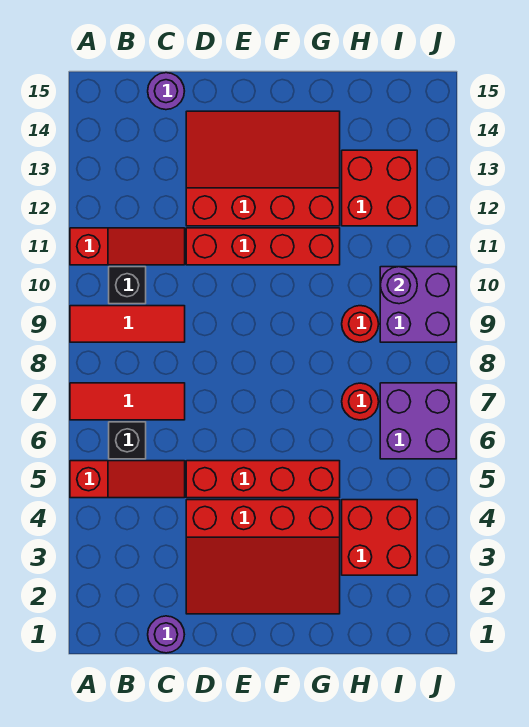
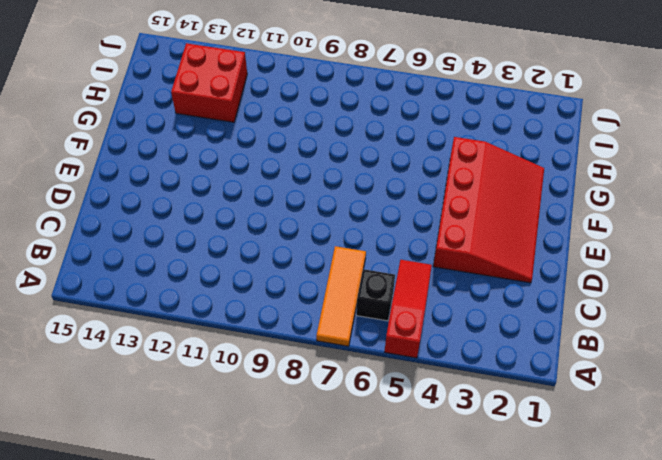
orange 1x3 tile [316,246,366,346] -> red 1x3 tile [70,383,185,420]
none -> red 1x3 tile [70,306,185,342]
none -> red 1x3 slope [70,228,185,265]
none -> black 1x1 brick [109,267,146,304]

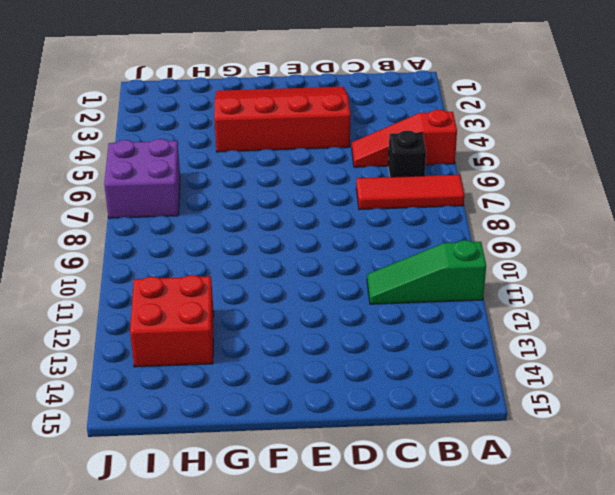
green 1x3 slope [367,240,486,304] -> red 1x3 slope [70,228,185,265]
none -> red 1x3 tile [70,306,185,342]
none -> black 1x1 brick [109,267,146,304]
none -> purple 1x1 round brick [148,616,184,653]

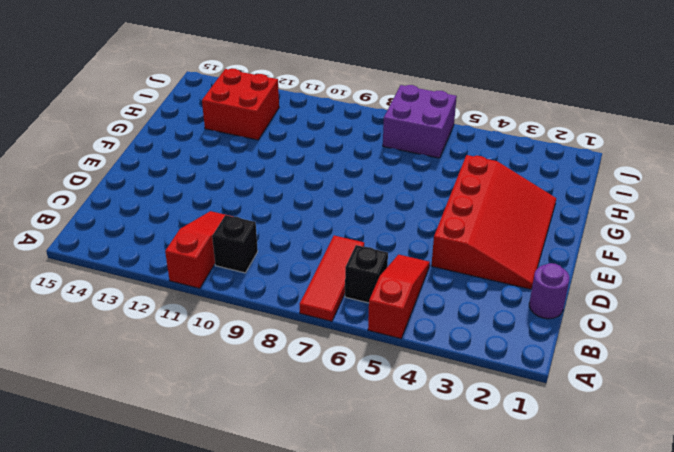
none -> red 1x3 tile [70,306,185,342]
none -> purple 1x1 round brick [148,73,184,110]
none -> red 1x4 brick [186,461,340,498]

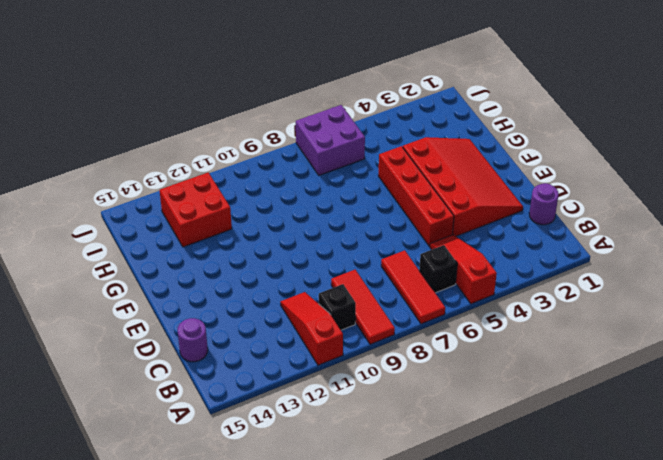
none -> red 1x4 brick [186,228,340,265]
none -> red 3x4 slope [186,111,340,226]
none -> red 2x2 brick [342,500,417,575]

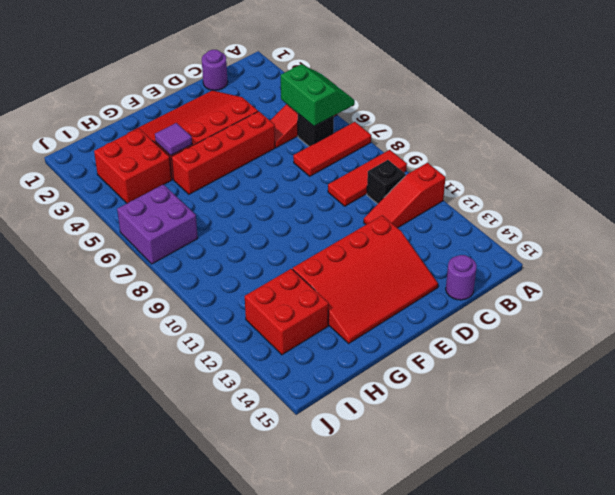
green 2x2 slope [281,64,355,126] -> none
purple 1x1 tile [155,123,192,155] -> none
none -> red 1x4 brick [186,228,340,265]
none -> red 1x1 round brick [342,383,379,420]
none -> red 1x1 round brick [342,306,379,342]

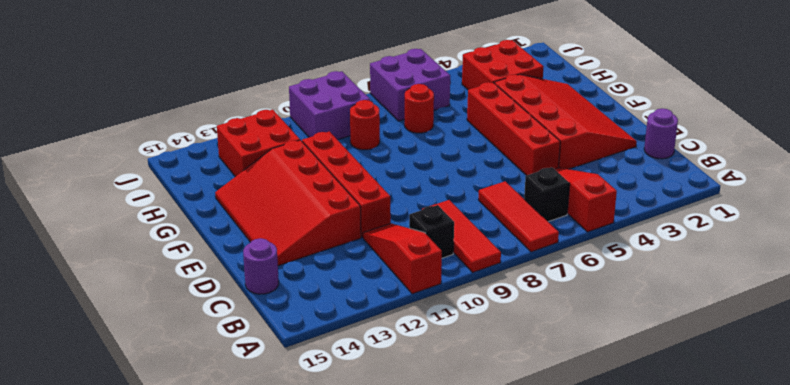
none -> purple 1x1 round brick [380,267,417,304]

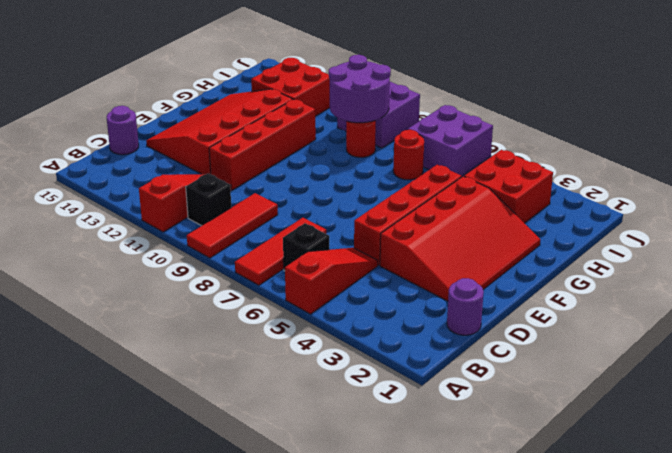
purple 2x2 round brick [329,55,391,123] -> purple 1x1 round brick [380,267,417,304]

